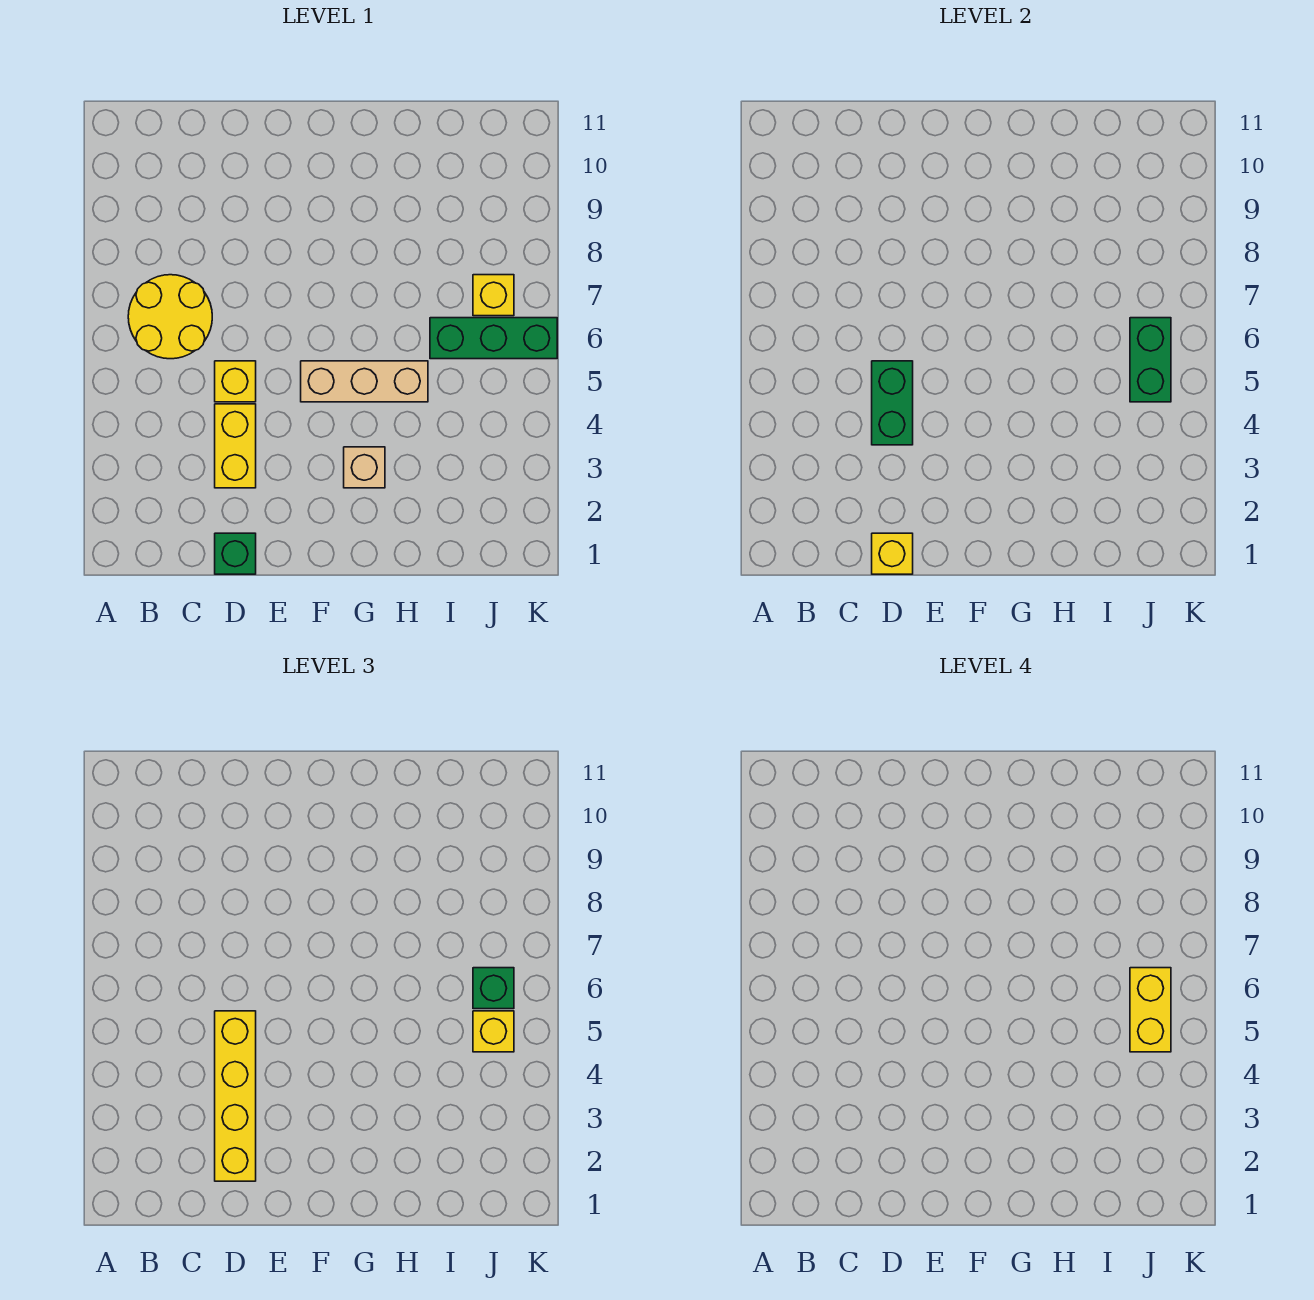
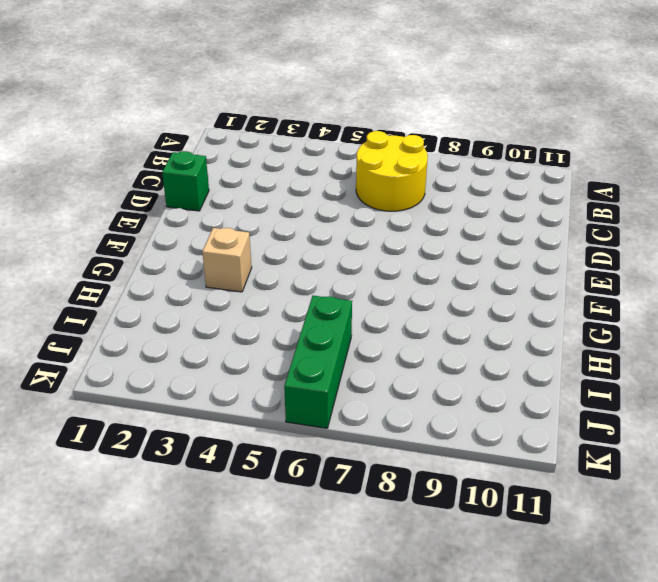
none -> yellow 1x2 brick [215,404,256,488]
none -> yellow 1x1 brick [215,361,256,402]
none -> tan 1x3 brick [301,361,428,402]

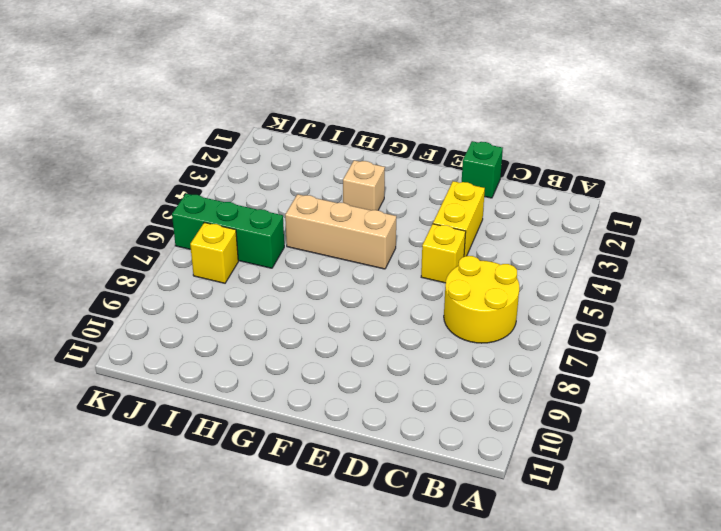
none -> yellow 1x1 brick [872,533,913,574]
none -> green 1x2 brick [872,361,913,445]
none -> green 1x2 brick [1130,318,1171,402]

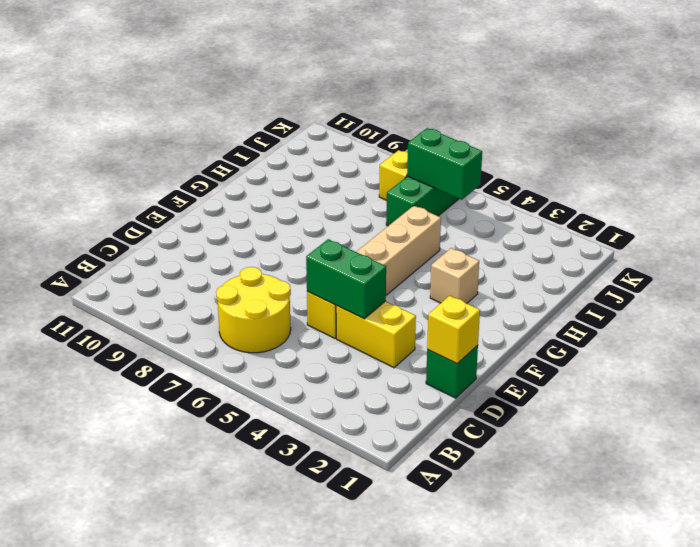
none -> yellow 1x4 brick [215,1011,256,1181]
none -> yellow 1x1 brick [473,1011,514,1052]
none -> green 1x1 brick [473,968,514,1009]

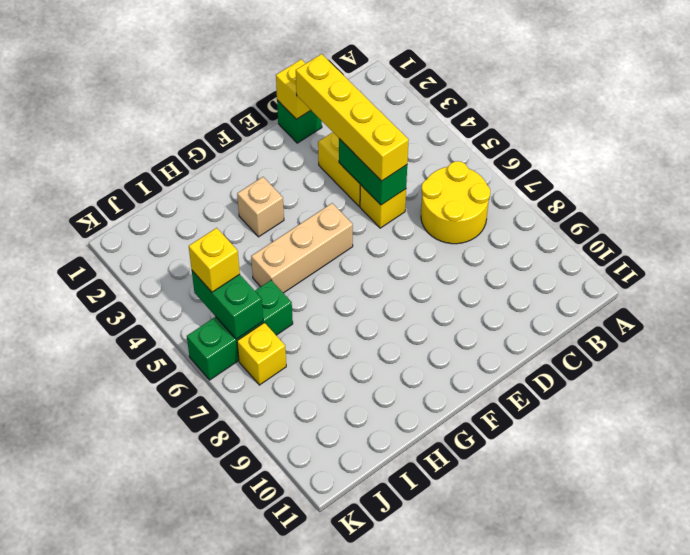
none -> green 1x1 brick [473,968,514,1009]
none -> yellow 1x2 brick [1130,968,1171,1052]

